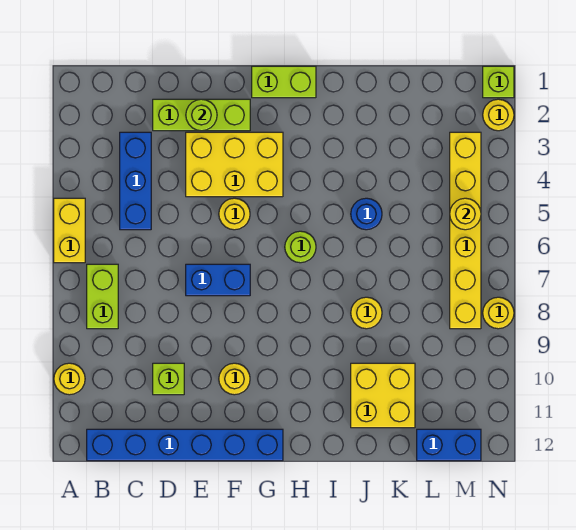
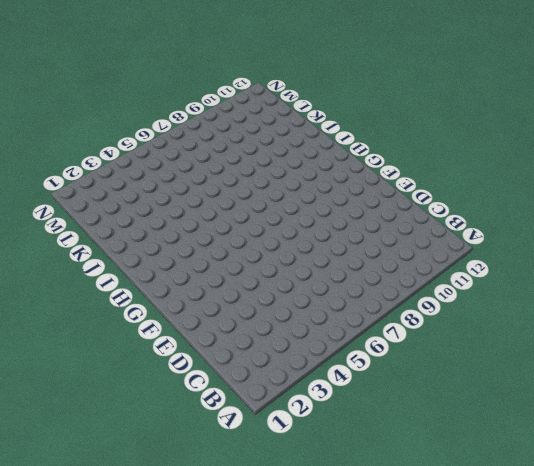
none -> yellow 1x2 brick [54,198,85,263]
none -> yellow 1x1 round brick [54,363,85,395]
none -> lime 1x2 brick [87,264,118,329]

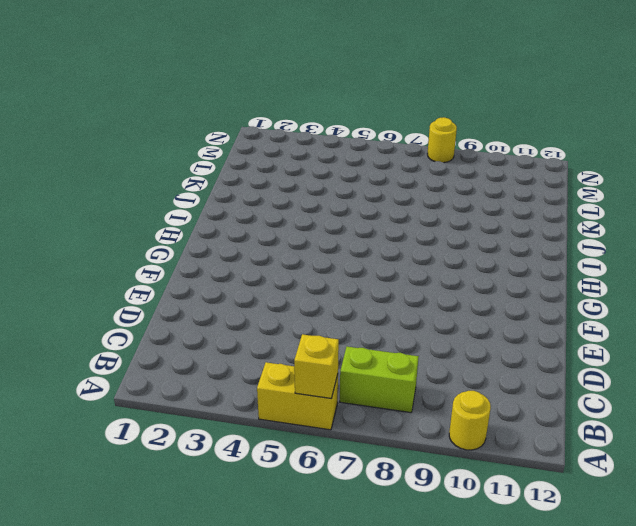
yellow 1x1 brick [294,334,339,399] -> none
none -> blue 1x6 brick [87,429,283,461]
none -> blue 1x3 brick [120,132,151,230]
none -> lime 1x3 brick [153,99,250,131]

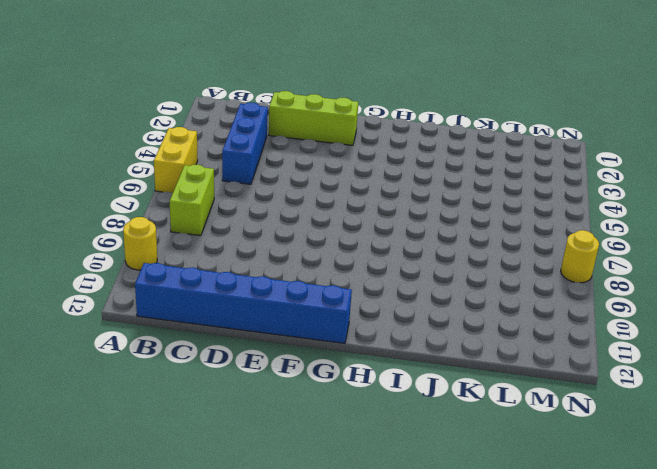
none -> lime 1x1 brick [153,363,184,395]
none -> yellow 2x3 brick [186,132,283,197]
none -> blue 1x2 brick [186,264,250,296]

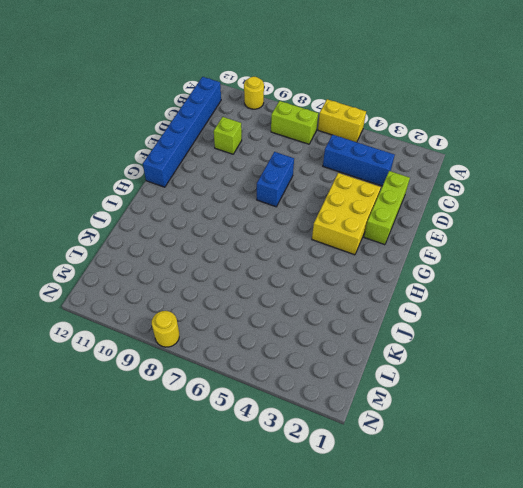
none -> yellow 1x1 round brick [219,198,250,230]
none -> yellow 1x1 round brick [219,363,250,395]
none -> lime 1x2 brick [252,66,316,98]

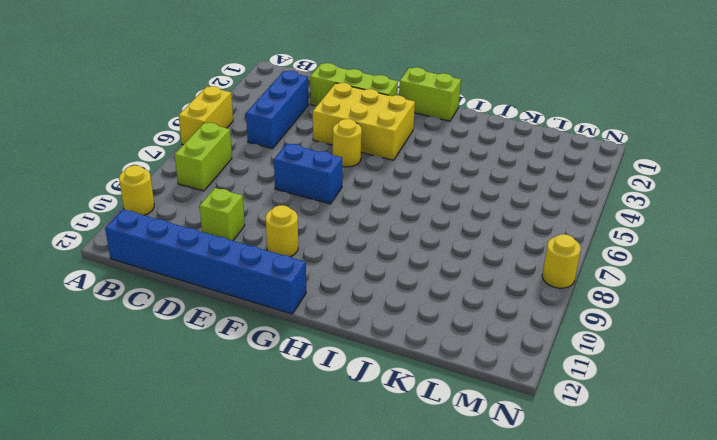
none -> lime 1x1 round brick [285,231,316,263]
none -> blue 1x1 round brick [351,198,382,230]
none -> yellow 1x1 round brick [351,297,382,329]

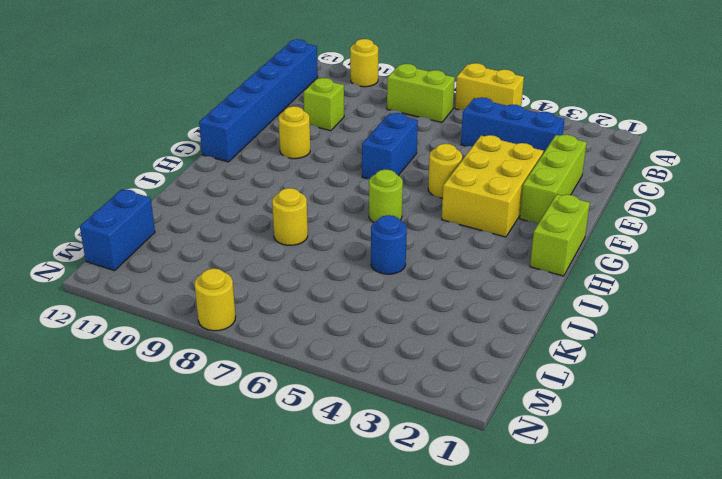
none -> yellow 2x2 brick [351,363,415,428]
none -> yellow 1x6 brick [450,132,481,329]
none -> lime 1x1 brick [483,66,514,98]

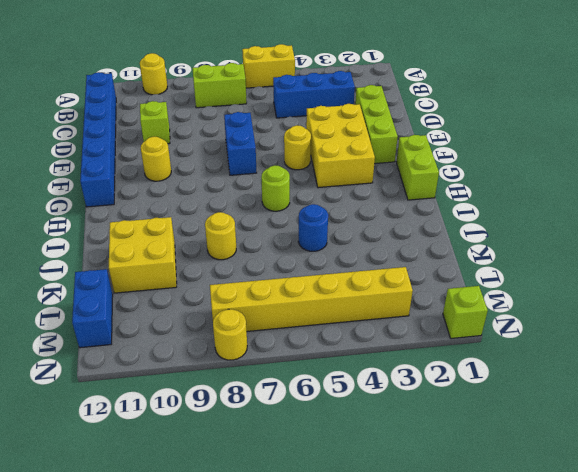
none -> yellow 1x1 round brick [483,99,514,131]
none -> lime 1x1 round brick [186,99,217,131]
none -> yellow 1x1 round brick [450,198,481,230]

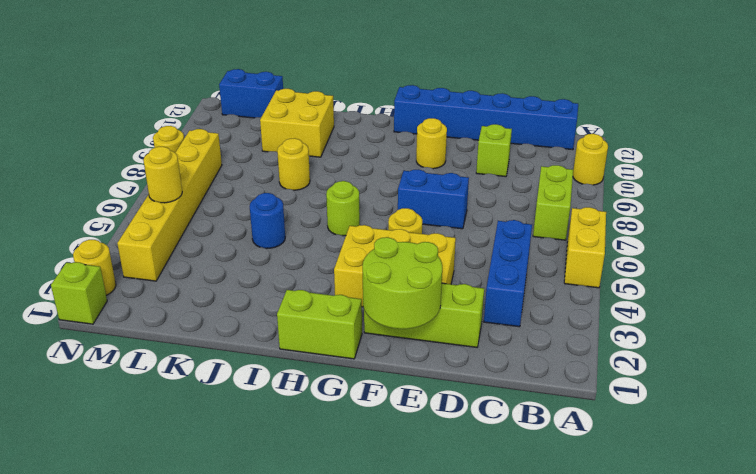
lime 2x2 round brick [363,237,442,329] -> lime 1x1 round brick [186,99,217,131]

